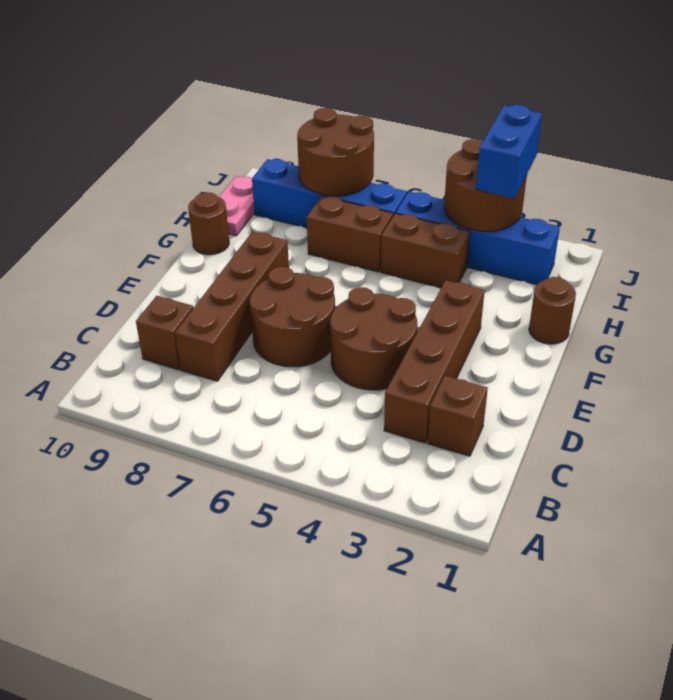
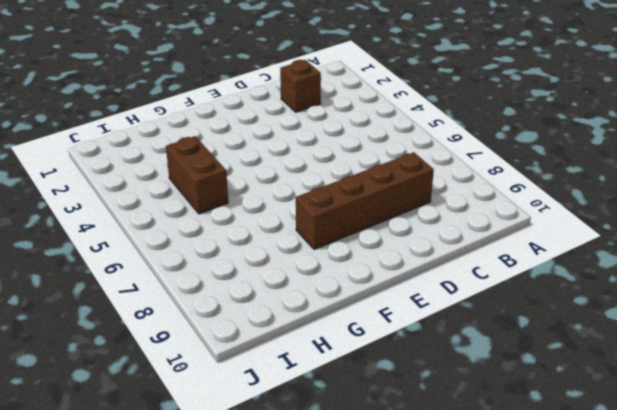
none -> brown 1x4 brick [384,280,485,443]
none -> brown 1x1 brick [136,296,193,370]
none -> brown 2x2 round brick [330,287,417,390]

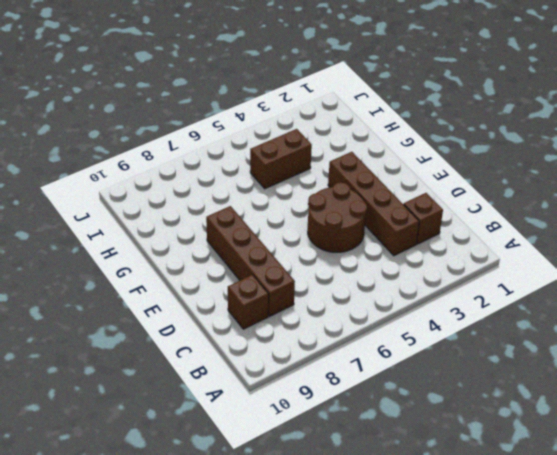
none -> brown 2x2 round brick [250,267,335,367]
none -> brown 1x1 round brick [529,277,576,344]
none -> brown 1x1 round brick [188,192,229,255]

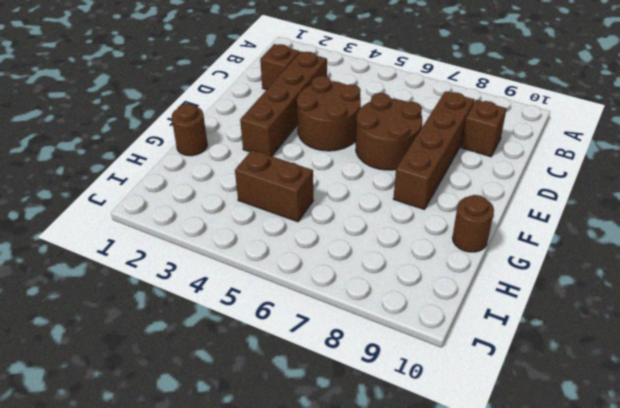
none -> brown 1x2 brick [307,196,393,272]
none -> pink 1x2 plate [219,176,255,236]
none -> blue 1x4 brick [396,192,560,285]

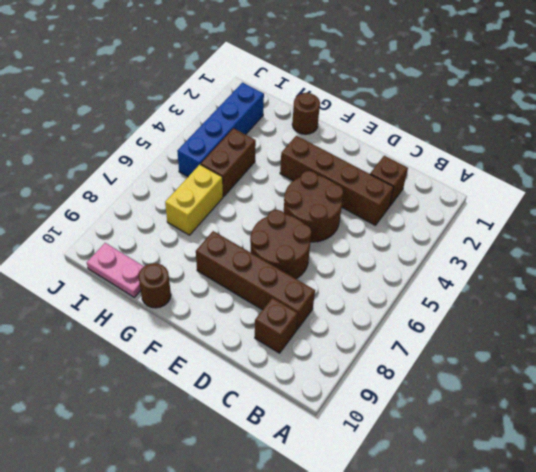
yellow 1x2 brick [165,165,223,235] -> brown 1x2 brick [307,196,393,272]
none -> blue 1x4 brick [252,159,407,228]
none -> brown 2x2 round brick [444,139,527,231]
none -> brown 2x2 round brick [297,108,374,196]

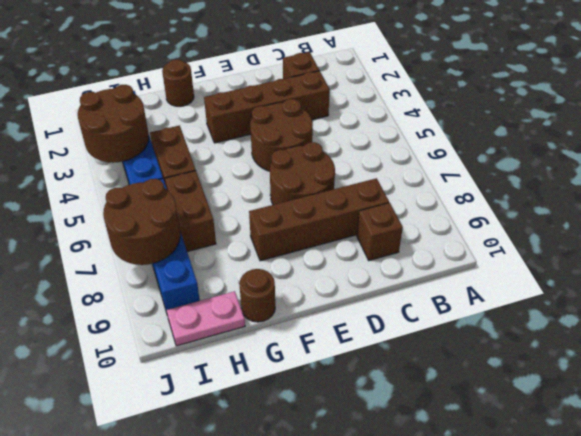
none -> blue 1x2 brick [476,105,542,198]

